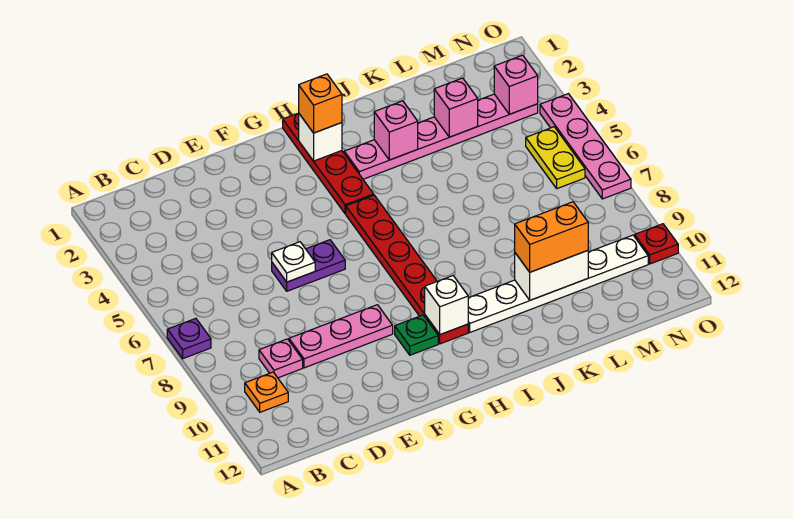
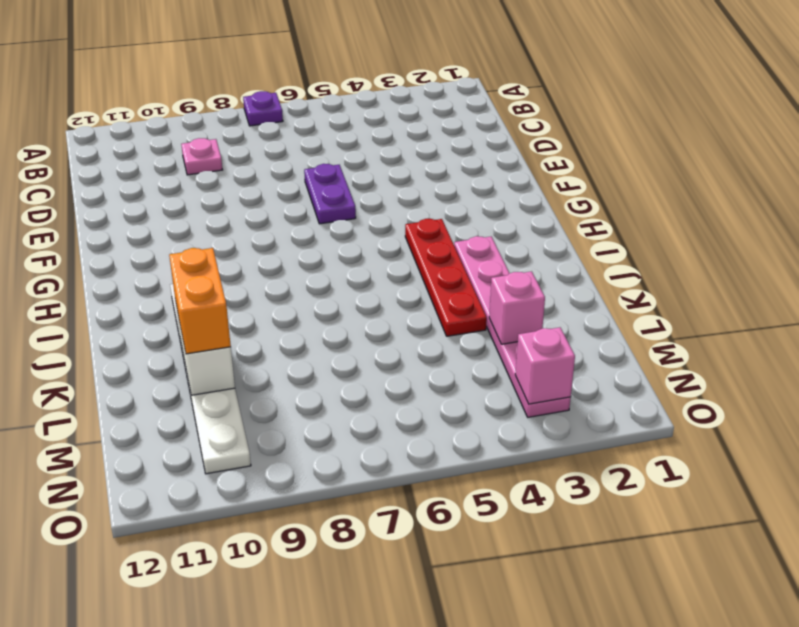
red 1x4 plate [405,219,487,336] -> red 1x4 plate turned to [283,113,374,214]
none -> orange 1x1 plate [245,372,288,412]
none -> pink 1x3 plate [289,305,393,368]
none -> green 1x1 plate [395,315,438,355]

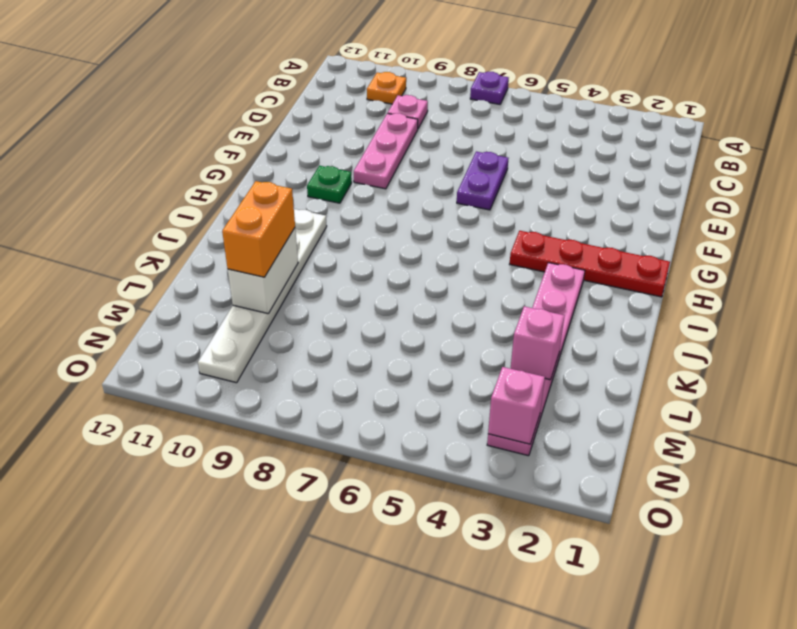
none -> red 1x6 plate [346,195,468,344]
none -> yellow 1x2 plate [526,127,585,188]
none -> pink 1x4 plate [540,94,631,199]

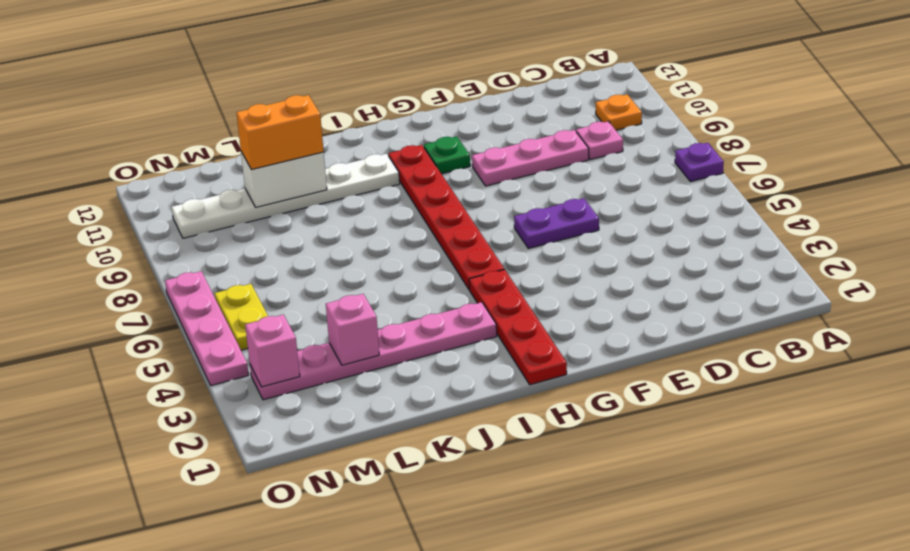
none -> red 1x1 plate [635,224,678,264]
none -> white 1x1 plate [272,242,315,282]
none -> white 1x1 brick [299,114,342,161]

